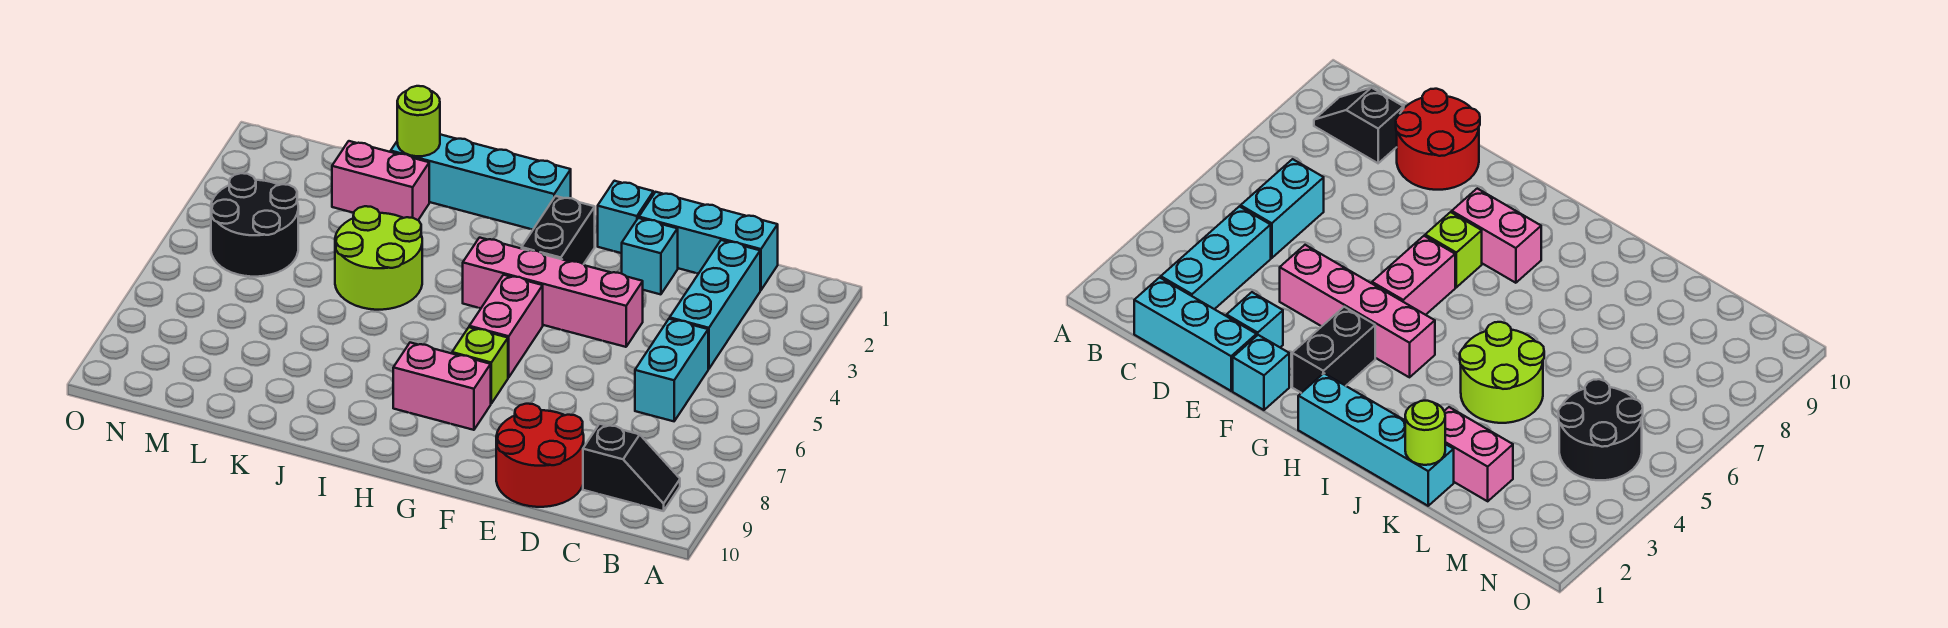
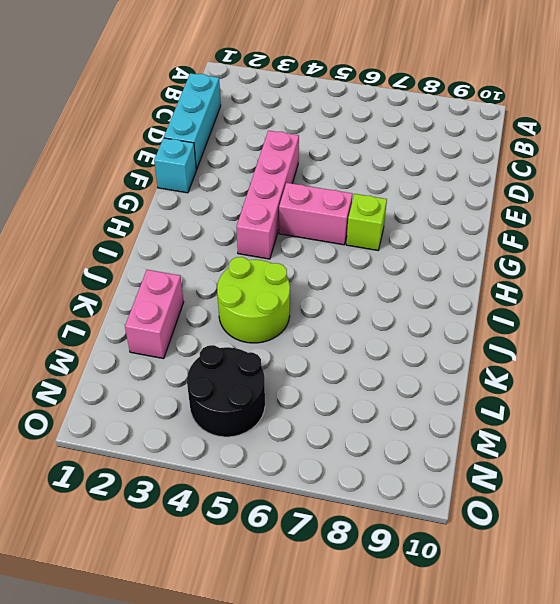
none -> black 1x2 slope [583,424,680,511]
none -> cyan 1x3 brick [670,240,760,369]
none -> cyan 1x2 brick [635,319,708,421]

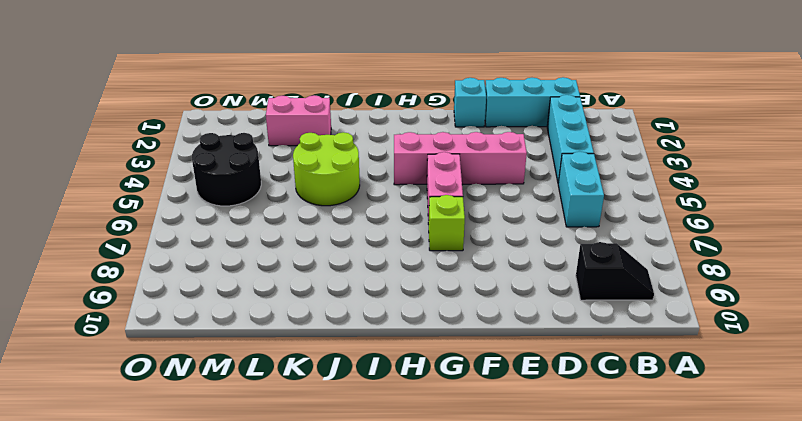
none -> red 2x2 round brick [496,404,584,507]
none -> cyan 1x1 brick [622,218,678,294]
none -> black 1x2 brick [522,196,595,264]

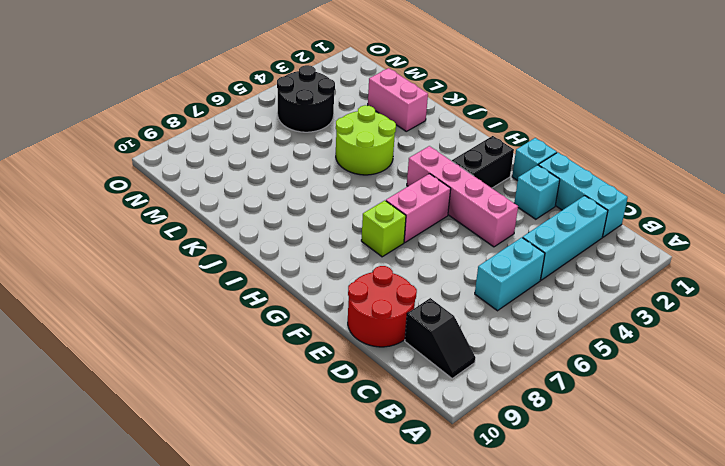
none -> pink 1x2 brick [393,343,491,430]
none -> cyan 1x4 brick [391,134,571,230]
none -> lime 1x1 round brick [397,86,440,156]

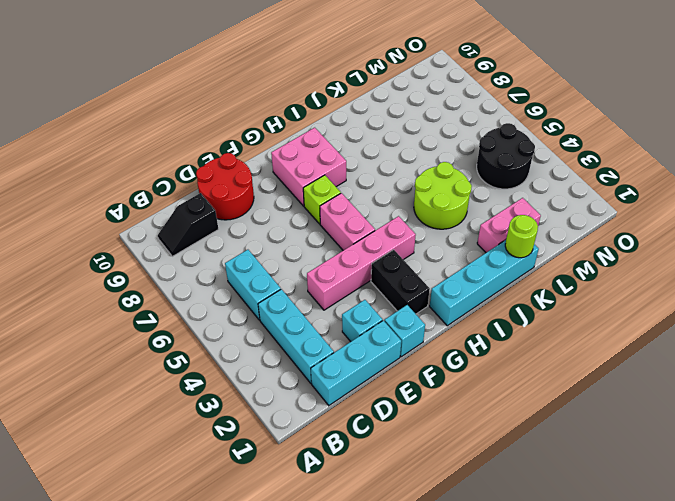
pink 2x2 brick [271,128,346,206] -> pink 1x2 brick [393,343,491,430]

